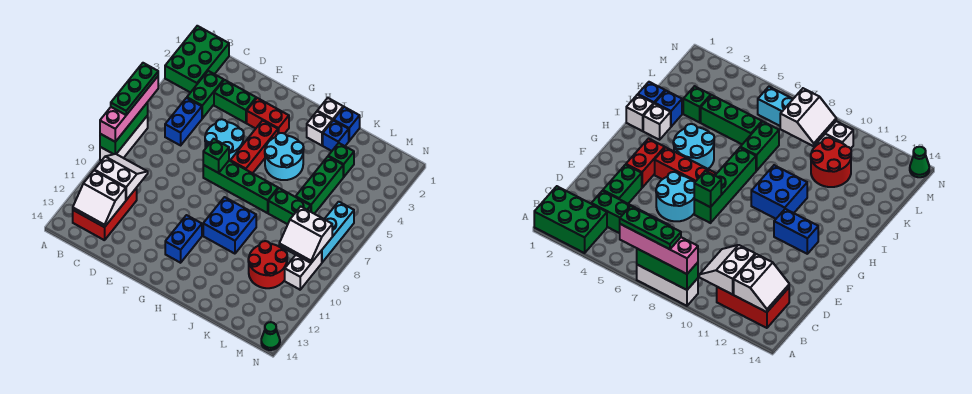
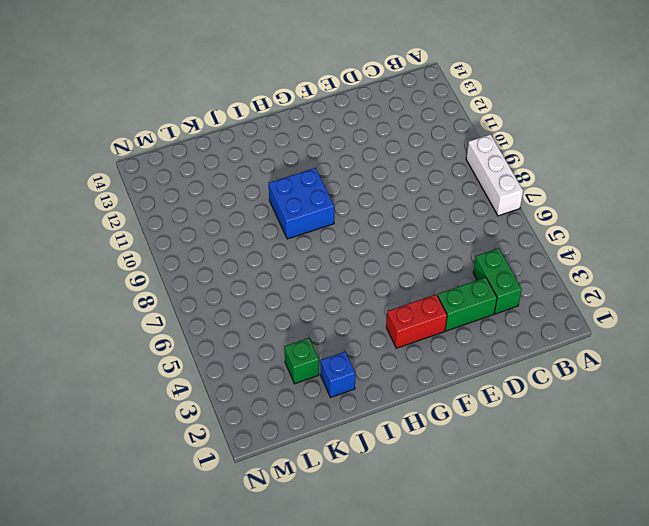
none -> green 2x3 brick [165,26,229,93]
none -> red 2x3 brick [73,188,137,240]
none -> blue 1x2 brick [165,98,202,145]
none -> cyan 2x2 round brick [205,119,244,161]

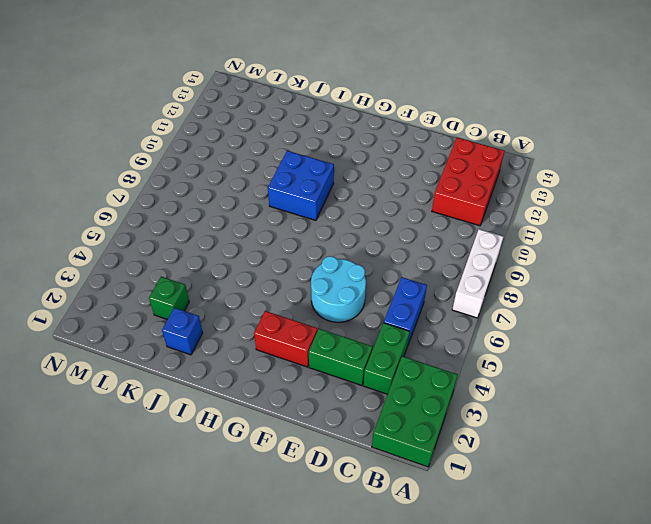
none -> green 1x4 brick [203,161,278,213]
none -> red 1x3 brick [230,120,278,173]
none -> blue 1x2 brick [165,215,202,263]
none -> cyan 2x2 round brick [265,133,304,180]

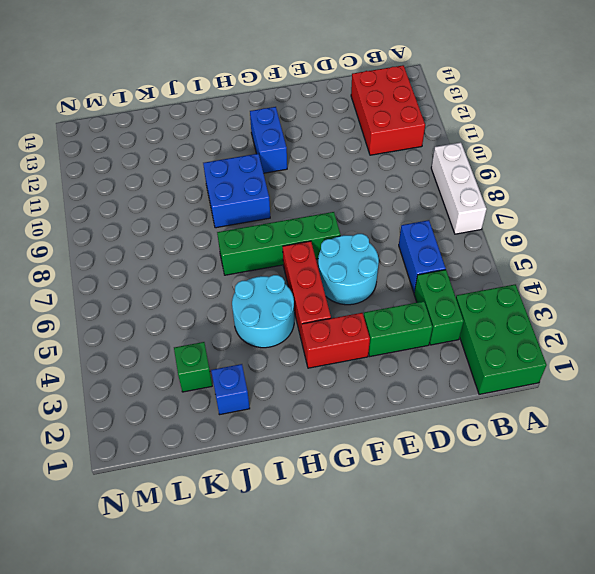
none -> white 1x1 brick [317,98,343,121]
none -> white 1x1 brick [307,112,332,145]
none -> blue 1x1 brick [334,107,360,141]
none -> green 1x2 brick [268,188,311,224]

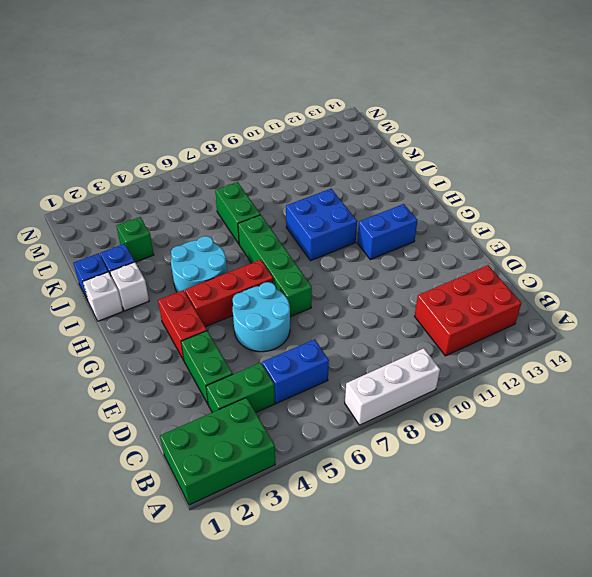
none -> green 1x3 brick [296,157,343,214]
none -> red 2x2 round brick [248,241,287,288]
none -> cyan 1x3 brick [321,202,354,262]
none -> white 1x2 brick [285,251,322,290]

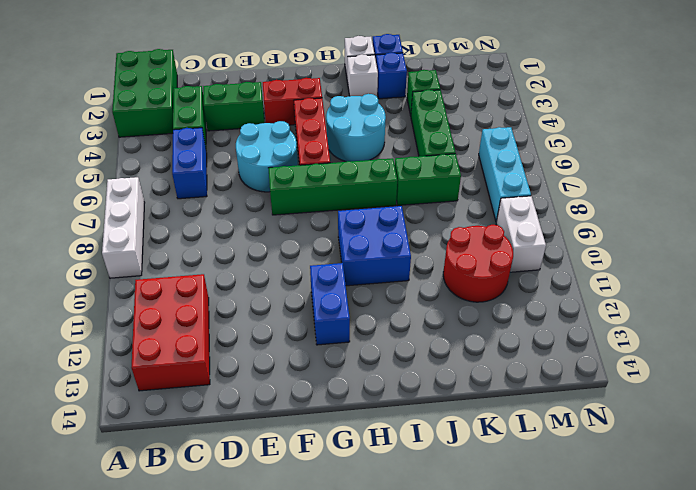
none -> green 1x1 cone [261,322,280,350]
none -> green 1x3 brick [100,103,148,154]
none -> white 2x2 slope [94,154,148,200]
none -> white 2x2 slope [73,171,126,227]

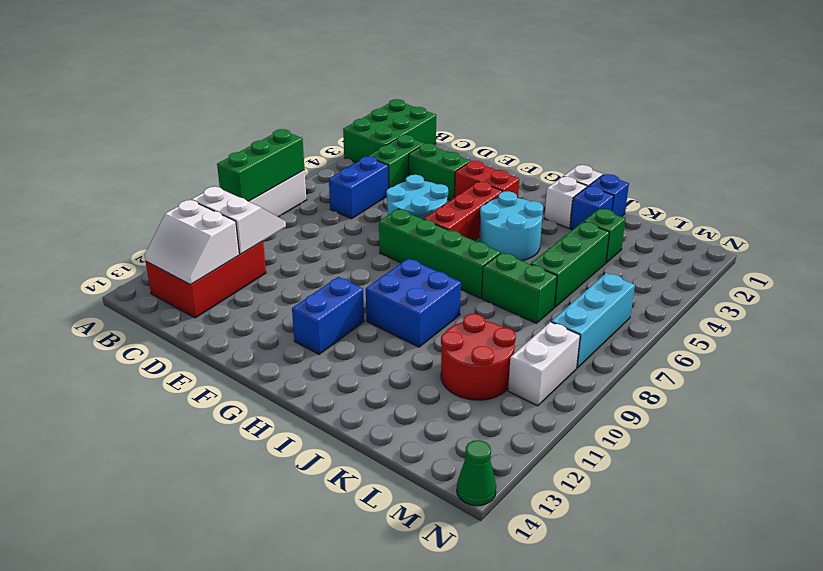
none -> green 1x1 brick [203,139,229,173]
none -> white 2x2 slope [279,206,332,263]
none -> pink 1x4 brick [100,77,158,142]
none -> green 1x3 plate [111,63,158,115]

